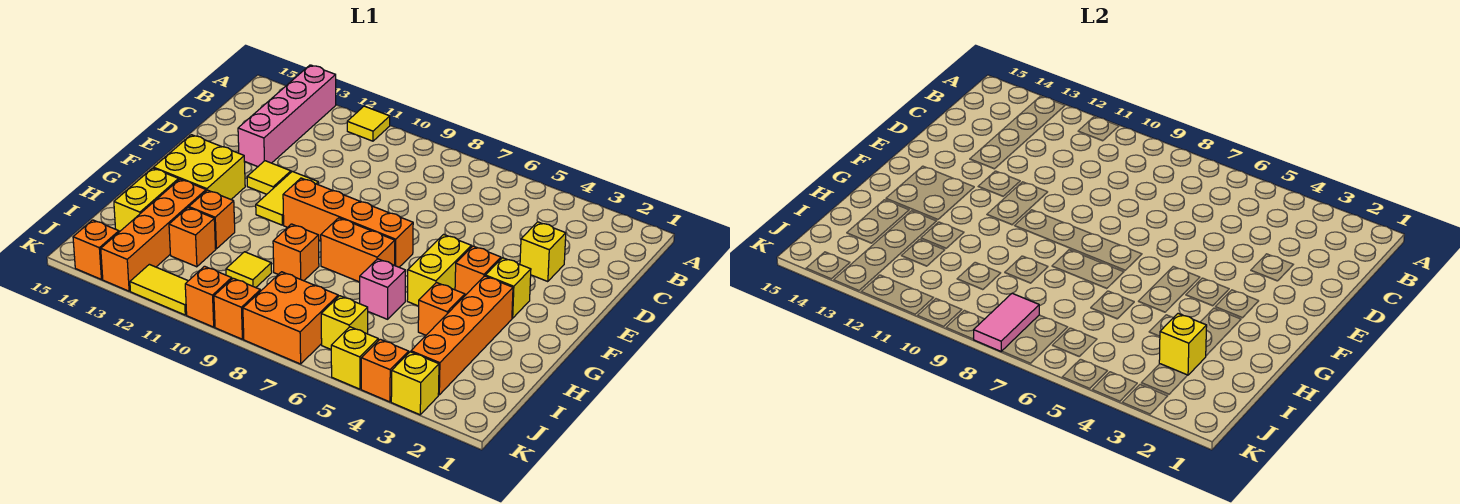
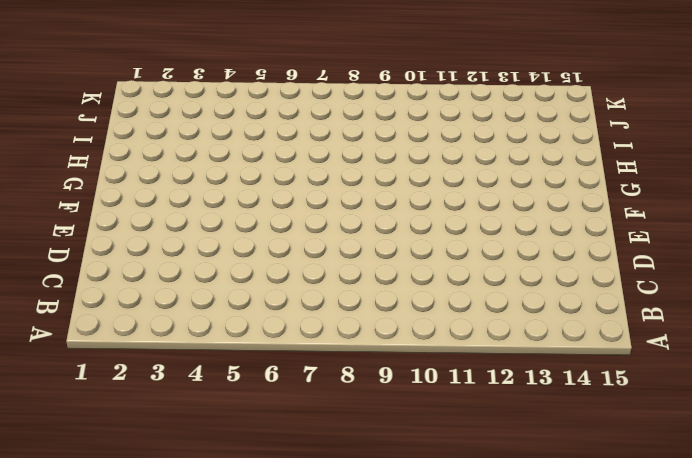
none -> yellow 1x1 tile [347,106,390,141]
none -> pink 1x4 brick [238,65,336,167]
none -> yellow 1x1 brick [520,222,566,282]
none -> yellow 1x2 tile [256,171,318,225]

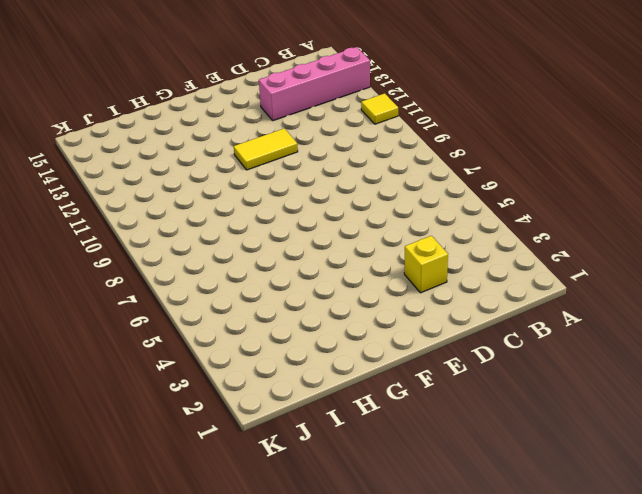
none -> yellow 1x1 tile [247,161,291,194]
none -> yellow 1x1 brick [485,258,531,318]
none -> orange 1x1 brick [455,246,501,295]
none -> yellow 1x2 brick [407,234,471,306]

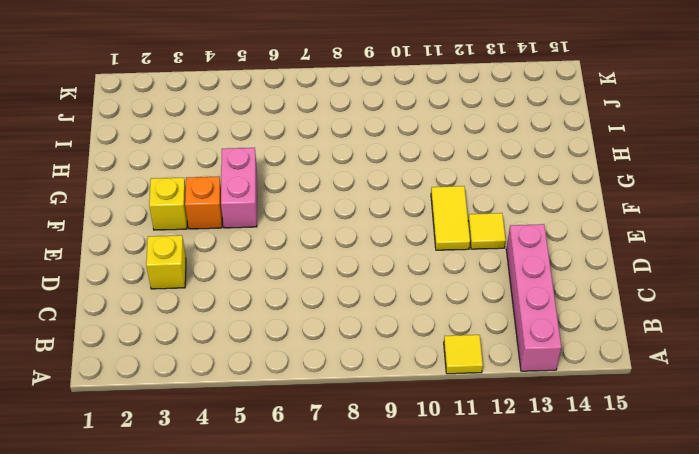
pink 1x2 brick [221,148,257,228] -> yellow 1x2 brick [407,234,471,306]
none -> orange 1x4 brick [283,178,413,267]
none -> yellow 2x2 brick [154,135,245,199]
none -> orange 1x4 brick [411,276,513,395]
none -> orange 1x2 brick [321,218,395,282]

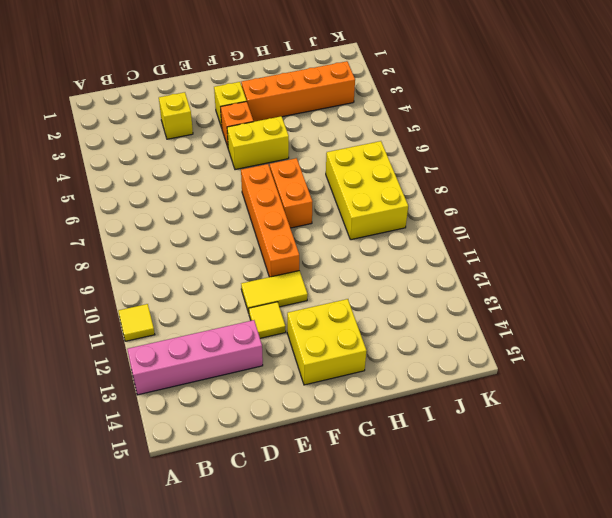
yellow 2x3 brick [326,141,408,240] -> orange 2x2 brick [243,272,338,364]
none -> orange 1x1 brick [418,283,465,335]
none -> pink 1x1 brick [360,259,406,319]
none -> orange 1x1 brick [273,224,319,281]
none -> orange 1x1 brick [189,190,235,249]

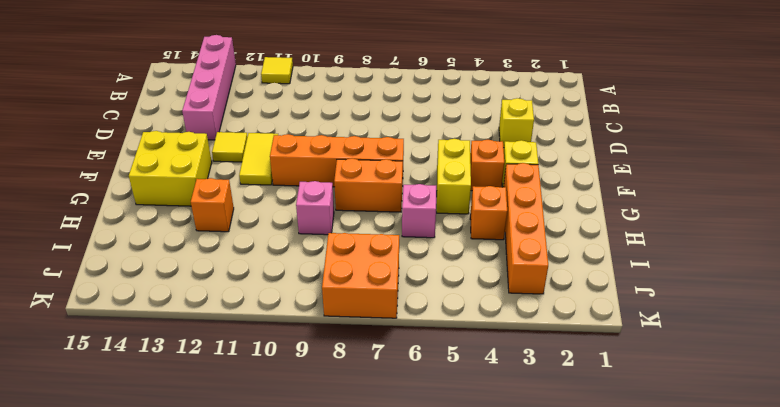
pink 1x1 brick [296,181,334,235] -> orange 1x1 brick [273,224,319,281]
none -> orange 1x4 brick [101,179,206,291]
none -> yellow 1x2 brick [114,168,179,232]
none -> yellow 1x1 tile [226,252,272,288]
none -> orange 1x1 brick [169,208,216,267]

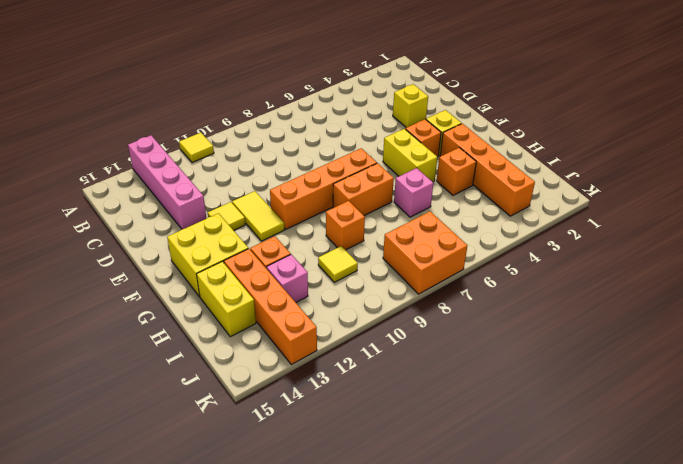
pink 1x1 brick [267,254,308,302] -> orange 1x1 brick [169,208,216,267]
none -> yellow 1x1 brick [321,296,368,349]
none -> yellow 1x1 brick [391,352,439,415]
none -> orange 1x1 brick [361,339,409,402]
none -> yellow 1x1 brick [331,327,378,389]

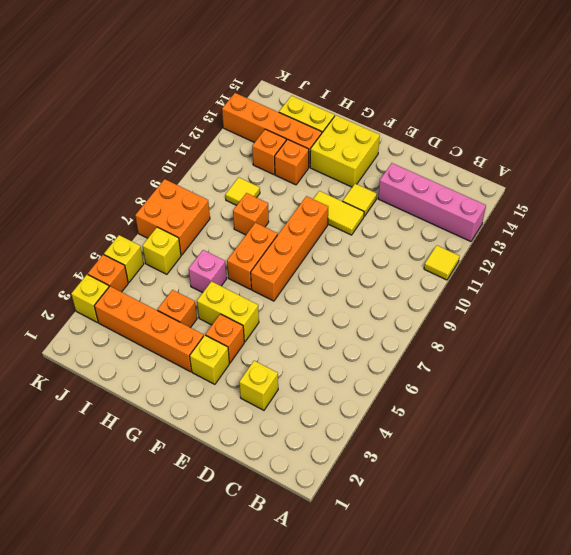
none -> orange 1x1 brick [214,278,260,339]
none -> orange 1x1 brick [185,266,232,327]
none -> yellow 1x2 tile [130,264,188,315]
none -> orange 1x1 brick [73,220,119,279]

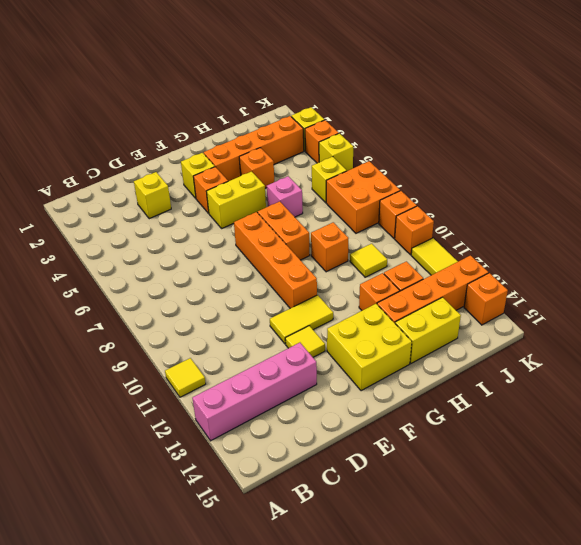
none -> yellow 1x1 brick [1159,314,1207,375]
none -> pink 1x2 tile [974,293,1039,351]

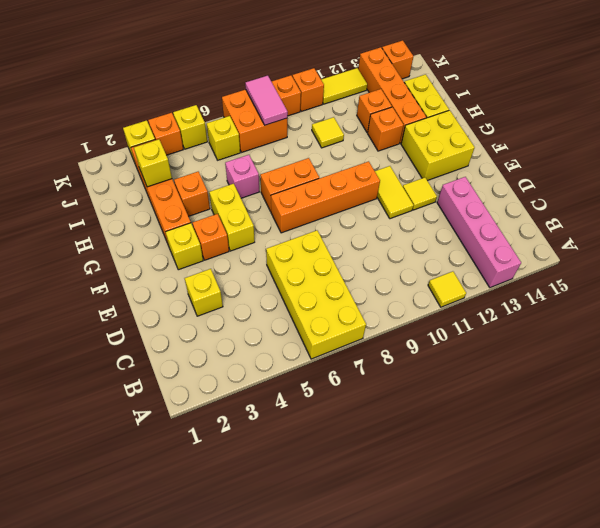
yellow 2x4 brick [266,230,366,359] -> none
none -> orange 1x1 brick [273,224,319,281]

